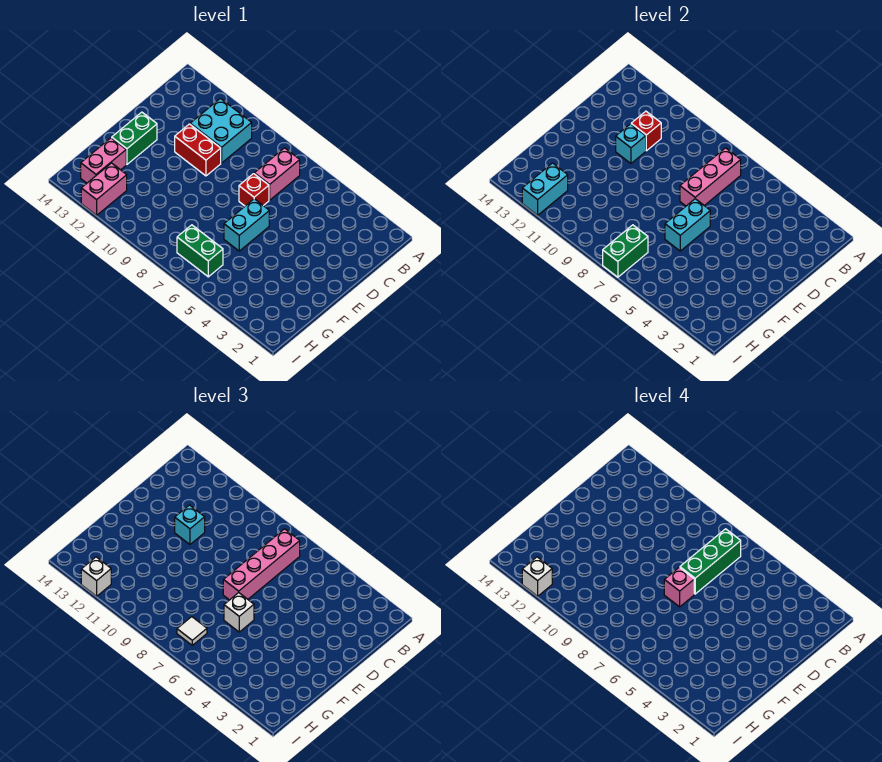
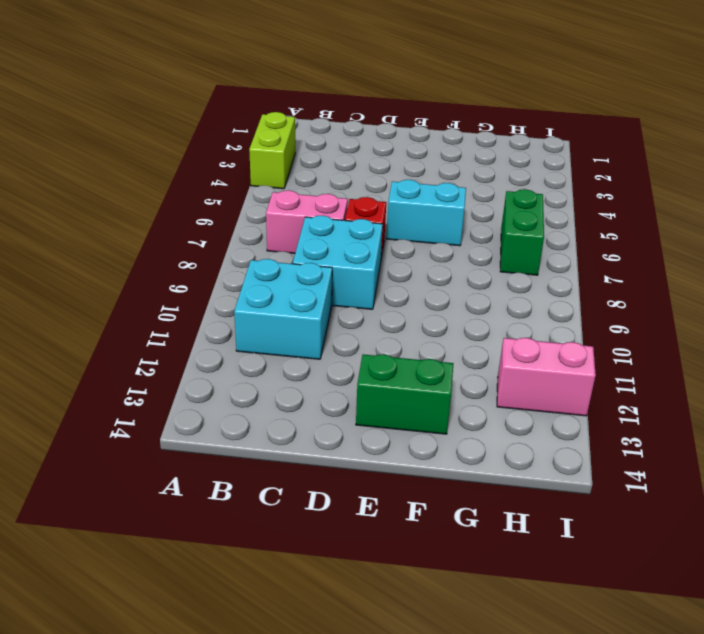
lime 1x2 brick [249,112,295,189] -> none
cyan 2x2 brick [293,216,383,309] -> none
none -> red 1x2 brick [175,124,221,176]
none -> pink 1x2 brick [81,138,126,183]
none -> pink 1x3 brick [680,148,741,206]

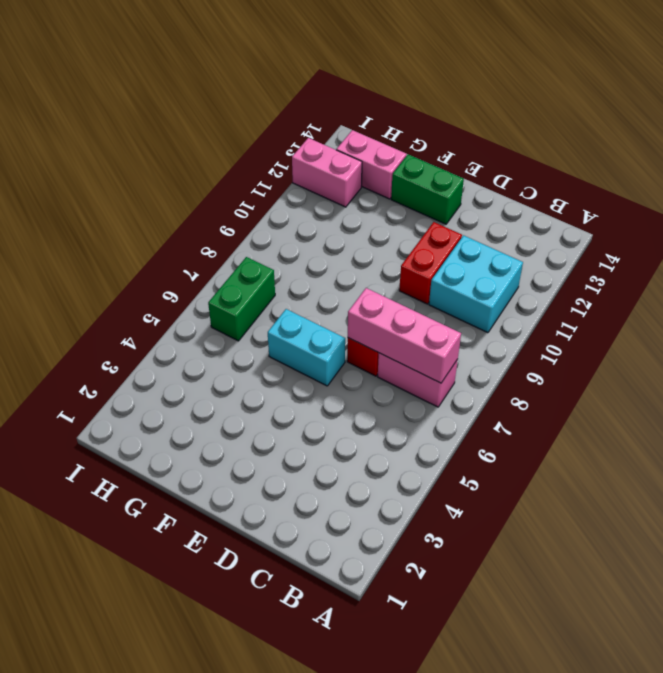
none -> red 1x1 brick [631,111,661,151]
none -> cyan 1x1 brick [616,124,646,163]
none -> cyan 1x2 brick [665,199,710,251]

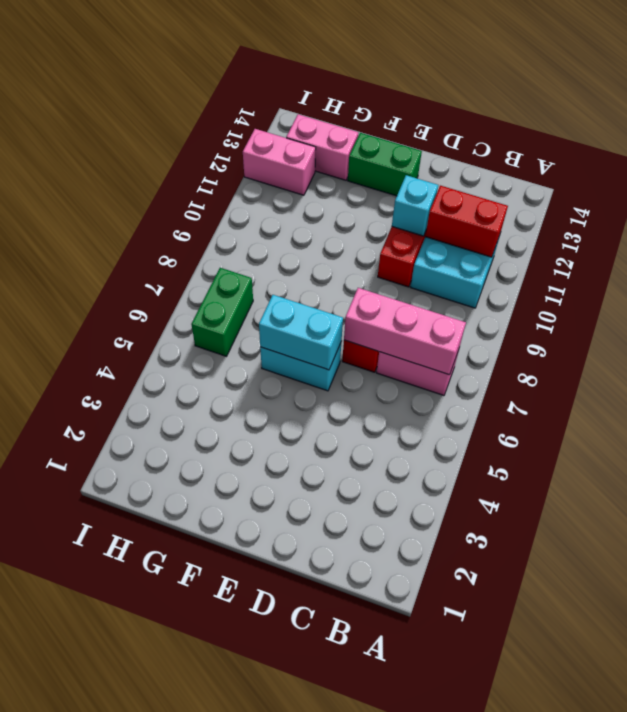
red 1x2 brick [425,186,508,257] -> red 1x1 brick [631,111,661,151]
none -> green 1x2 brick [603,225,648,277]
none -> cyan 1x2 brick [522,163,568,215]
none -> pink 1x4 brick [223,529,300,600]

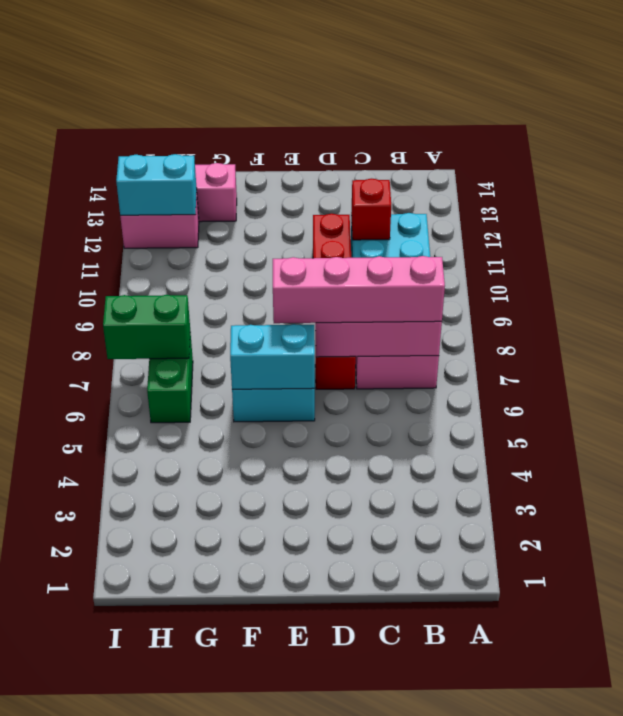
none -> green 1x2 brick [112,112,157,164]
none -> cyan 1x1 brick [616,124,646,163]
none -> cyan 1x1 brick [175,505,205,544]

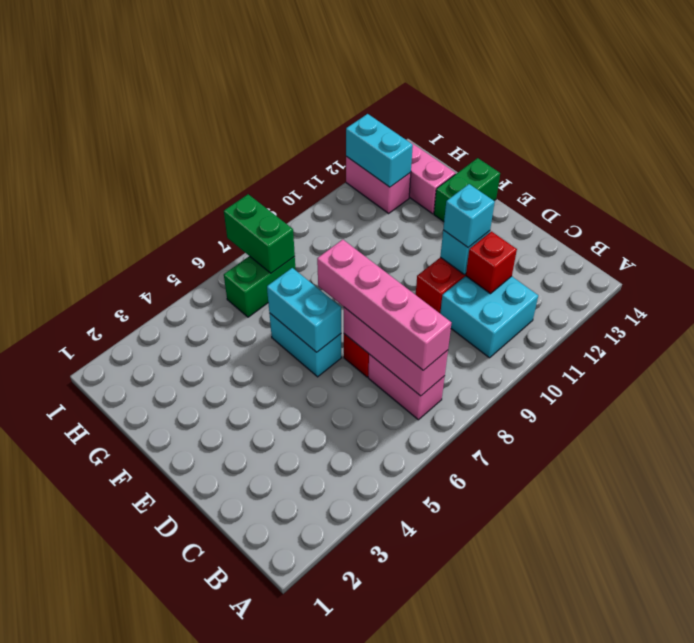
green 1x2 brick [434,158,500,222] -> green 1x2 brick turned to [112,112,157,164]
none -> white 1x1 brick [224,593,254,632]
none -> white 1x1 tile [177,617,207,645]
none -> white 1x1 brick [81,557,111,596]

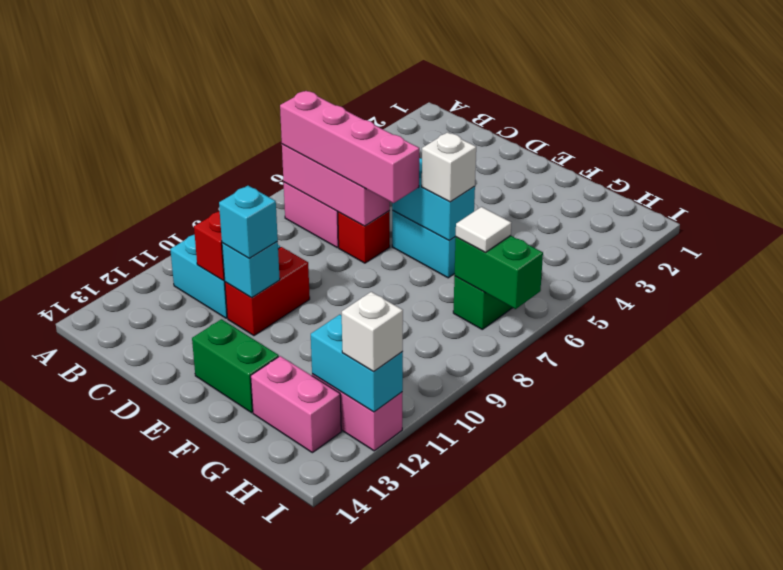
none -> green 1x3 brick [680,529,741,594]
none -> pink 1x1 brick [664,568,694,607]
none -> white 1x1 brick [522,557,552,596]

